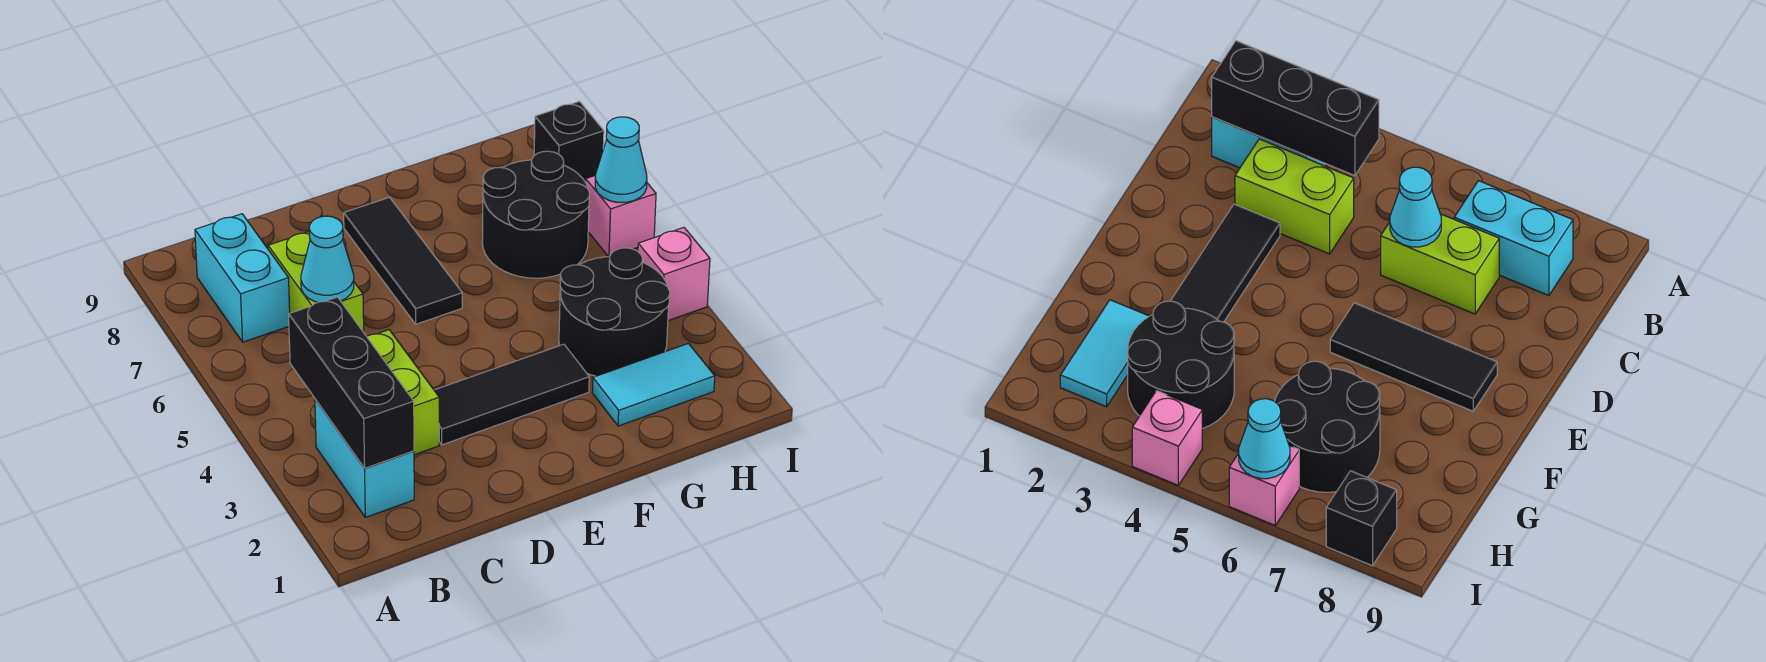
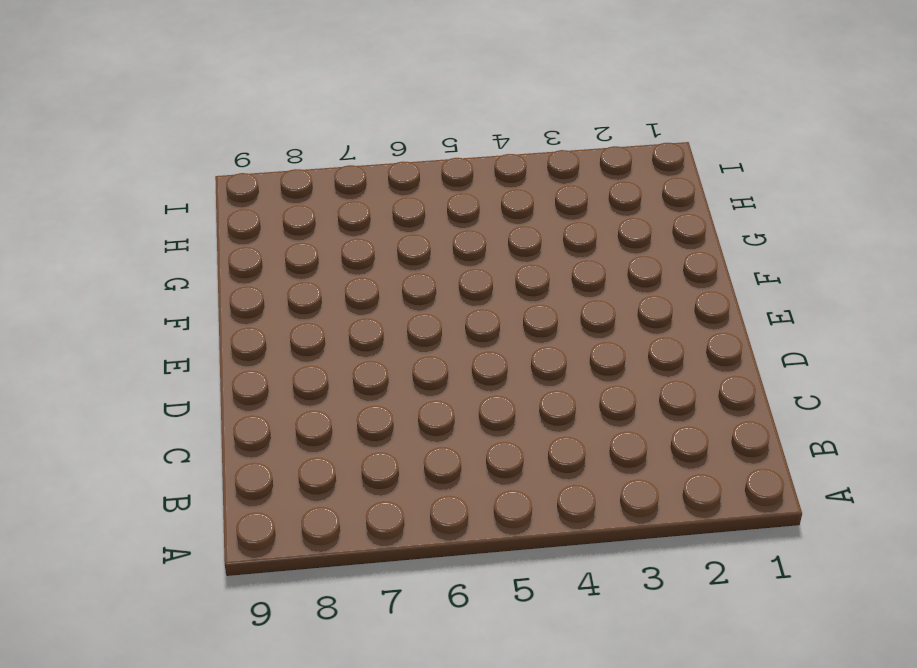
none -> cyan 1x2 brick [315,399,414,517]
none -> cyan 1x2 brick [195,214,290,342]
none -> lime 1x2 brick [367,330,439,455]

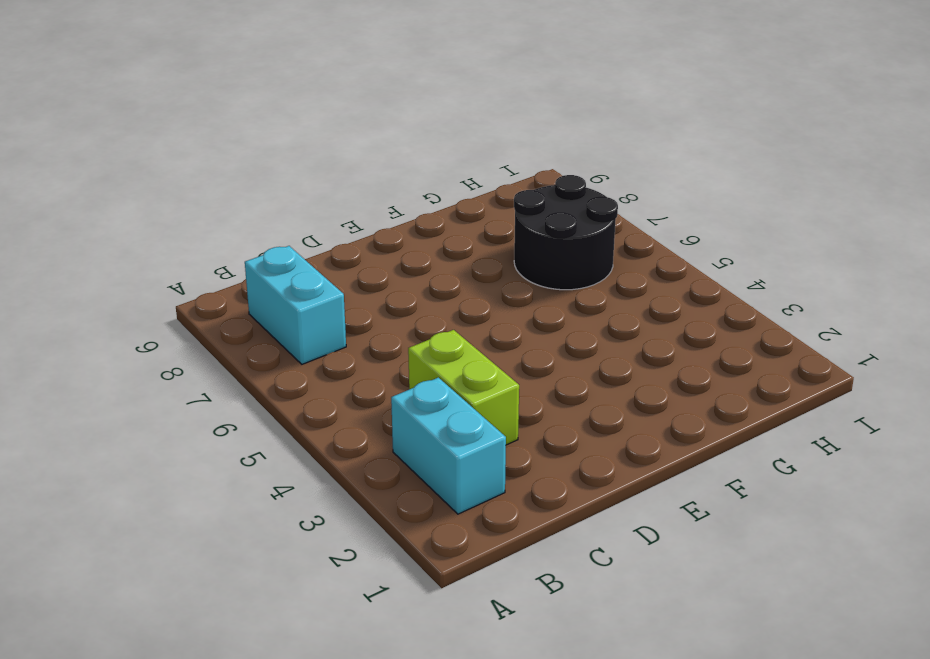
none -> lime 1x2 brick [268,232,364,332]
none -> black 1x3 tile [434,344,589,445]
none -> black 1x3 tile [344,197,462,324]

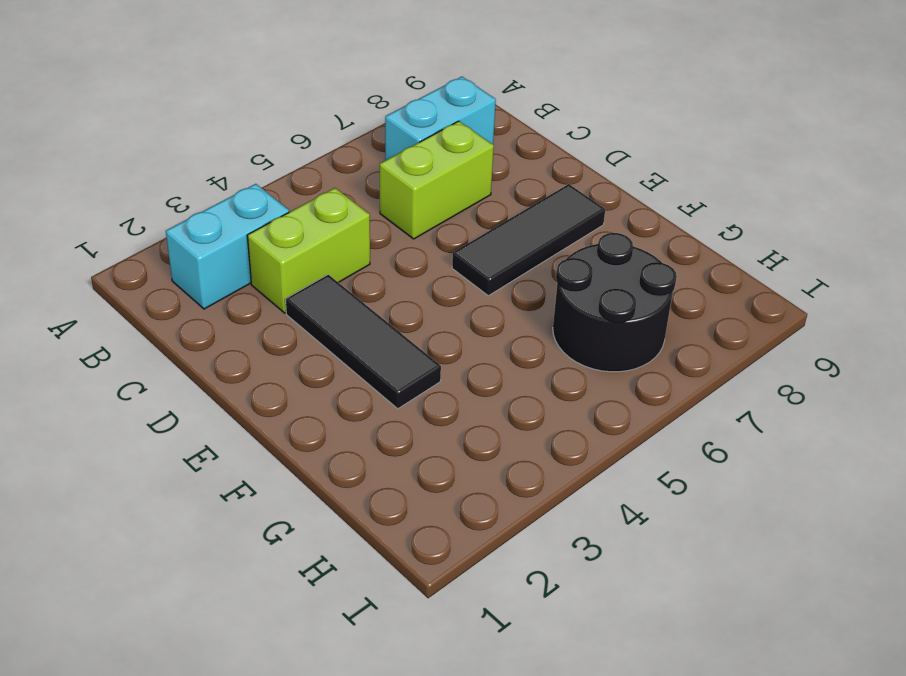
none -> cyan 1x2 tile [592,343,715,426]
none -> black 2x2 round brick [559,248,670,376]
none -> pink 1x1 brick [638,228,710,321]

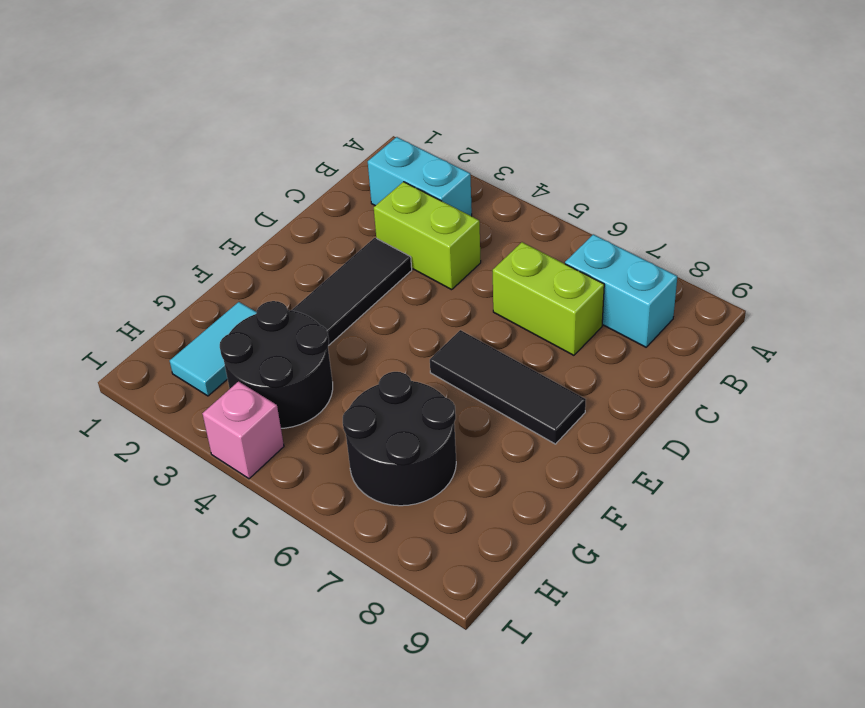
none -> pink 1x1 brick [586,176,656,257]
none -> black 1x1 brick [534,101,604,182]
none -> black 1x3 brick [289,297,414,468]

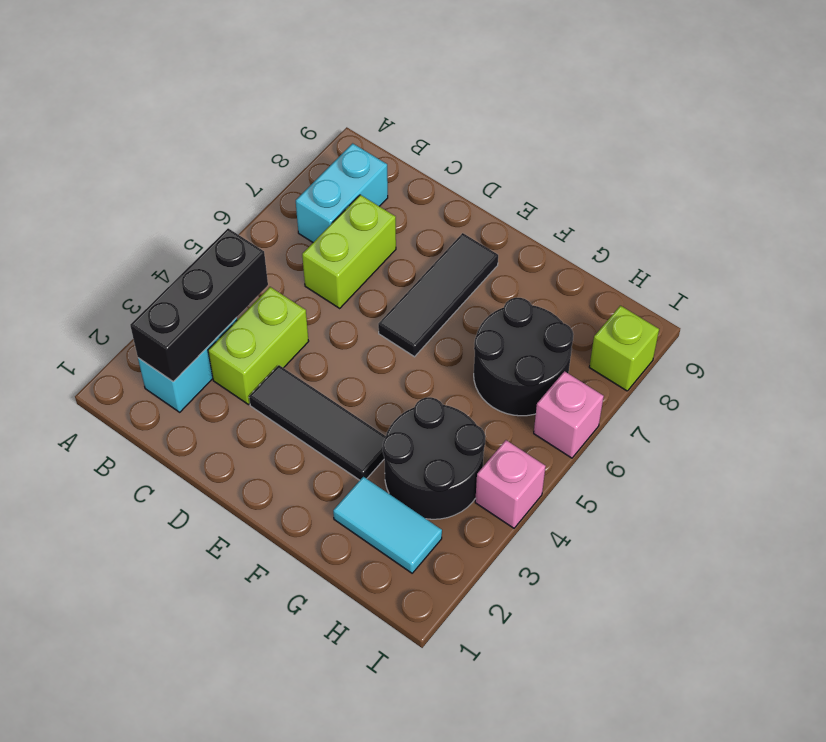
lime 1x1 brick [589,306,659,391] -> black 1x1 brick [534,101,604,182]
none -> cyan 1x1 cone [301,216,354,302]
none -> cyan 1x1 cone [595,117,647,202]

